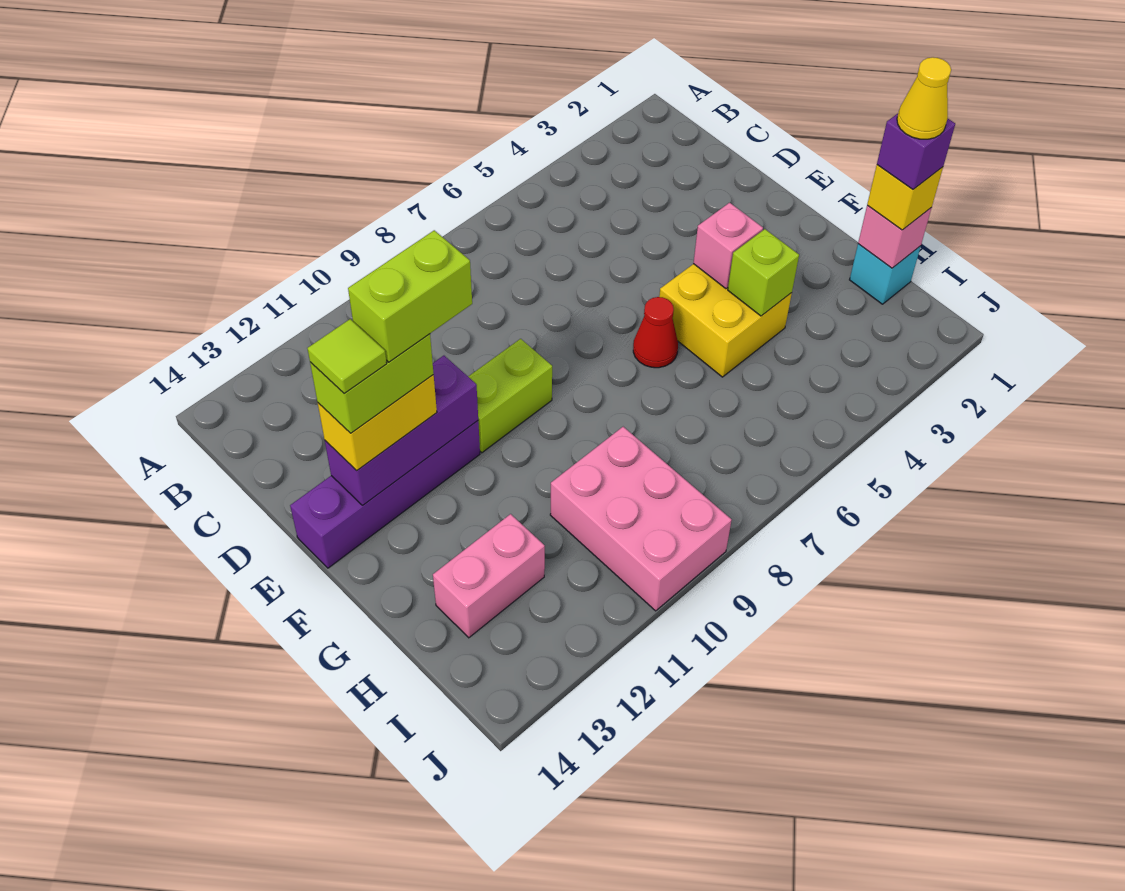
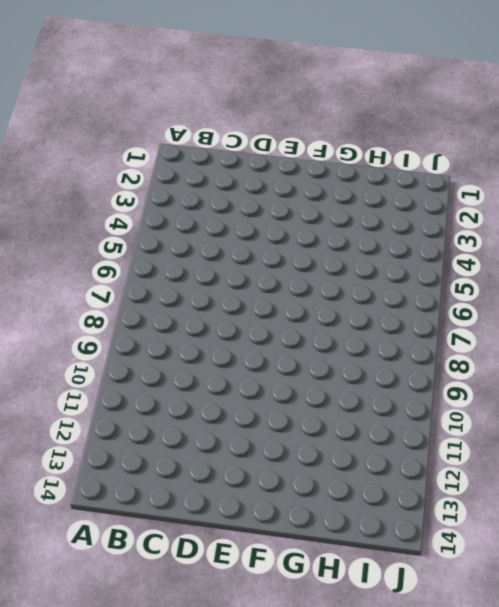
none -> lime 1x2 brick [468,339,552,453]
none -> purple 1x4 brick [290,421,480,568]
none -> yellow 2x2 brick [659,264,792,377]

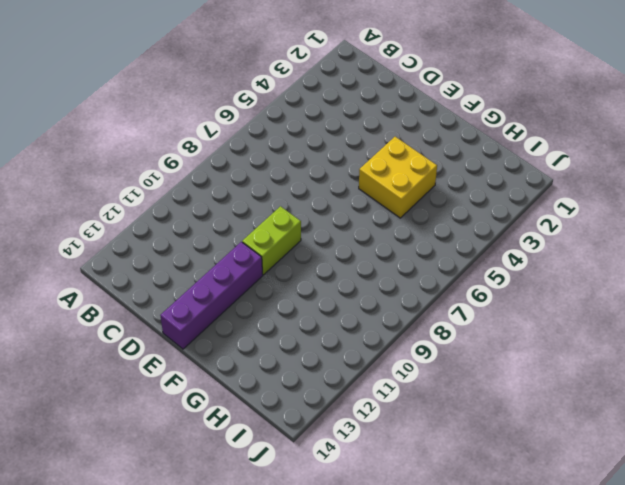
none -> red 1x1 cone [633,297,678,368]
none -> cyan 1x1 brick [850,244,921,304]
none -> pink 2x3 brick [550,427,732,611]

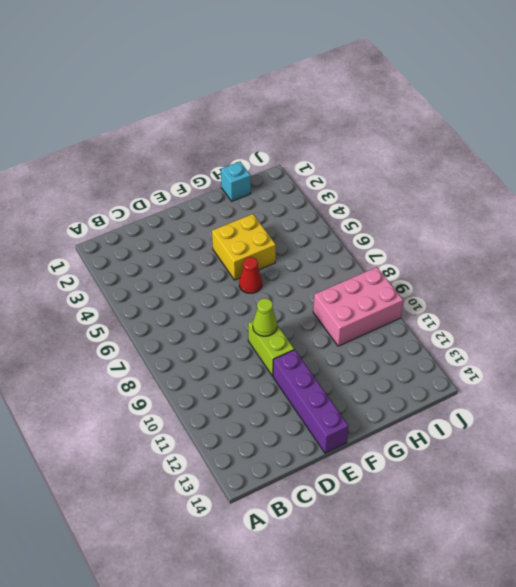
lime 1x1 cone [253,298,277,336] -> none
none -> pink 1x2 brick [433,514,545,638]
none -> purple 1x3 brick [325,356,478,505]
none -> pink 1x1 brick [693,203,763,289]

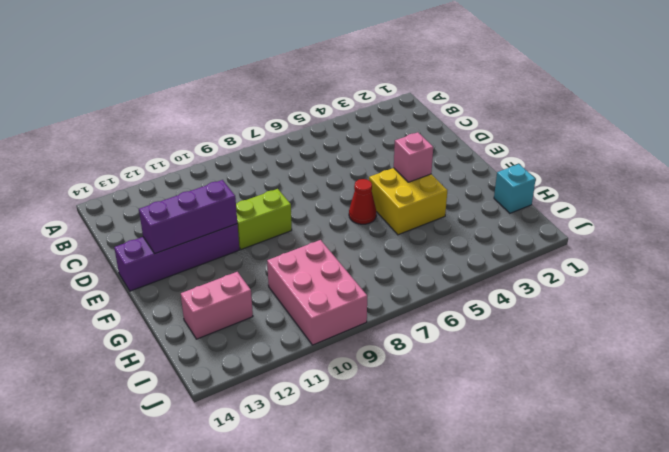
none -> lime 1x1 brick [728,229,799,316]
none -> pink 1x1 brick [858,205,931,268]
none -> yellow 1x2 brick [318,375,437,471]

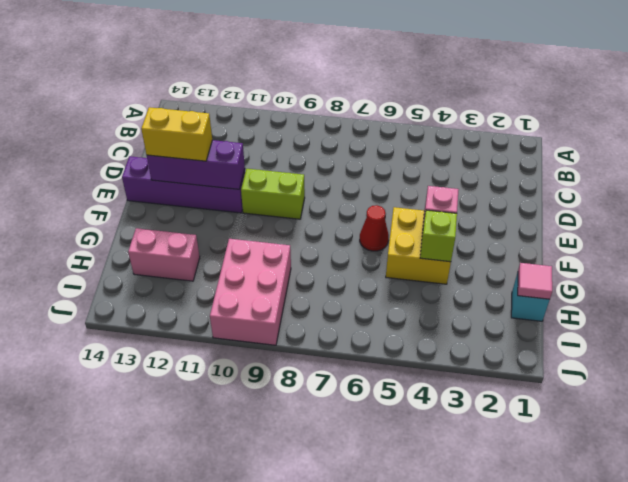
pink 1x1 tile [518,263,552,299] -> pink 1x1 brick [858,205,931,268]
none -> yellow 1x1 brick [867,165,943,230]
none -> lime 1x2 brick [310,334,434,433]
none -> purple 1x1 brick [877,114,955,189]

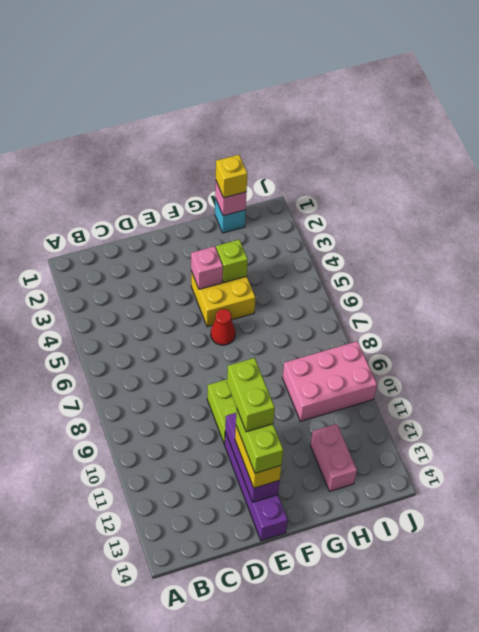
none -> purple 1x1 brick [877,114,955,189]
none -> lime 1x1 tile [307,319,387,394]
none -> yellow 1x1 cone [897,57,951,139]

